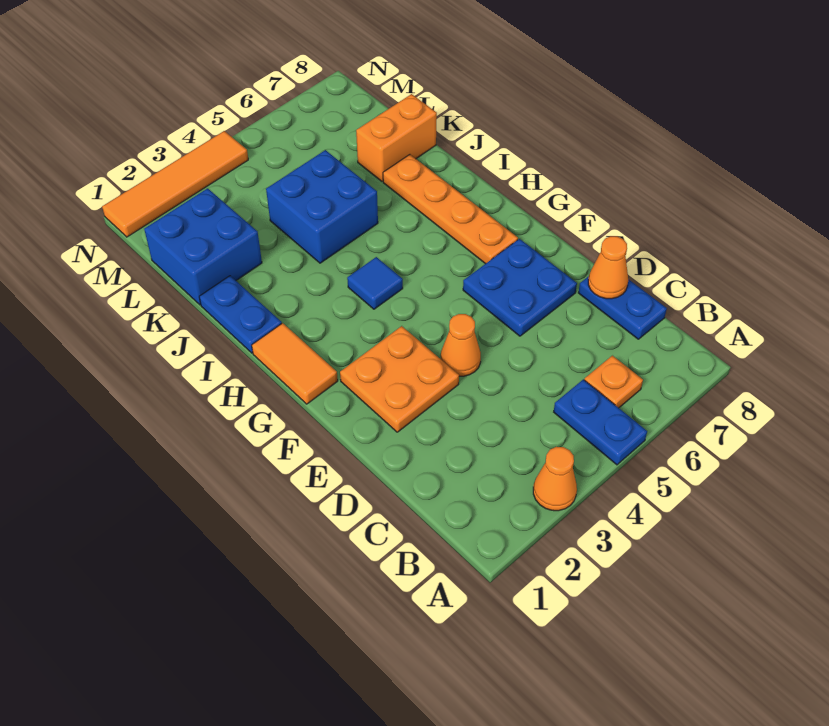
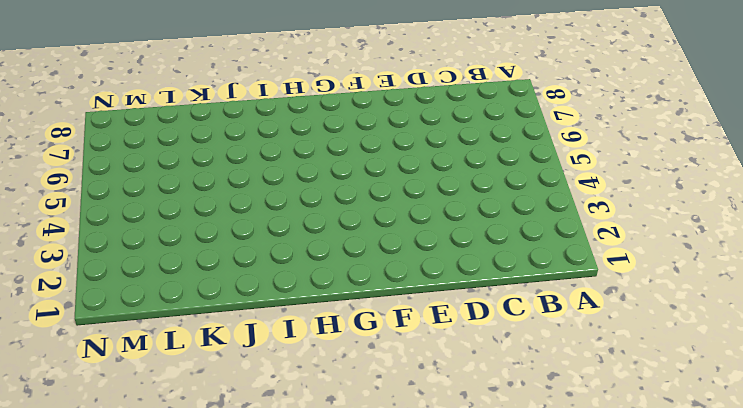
none -> orange 1x1 cone [533,447,577,511]
none -> blue 1x2 plate [554,379,647,465]
none -> orange 1x1 plate [584,356,643,408]

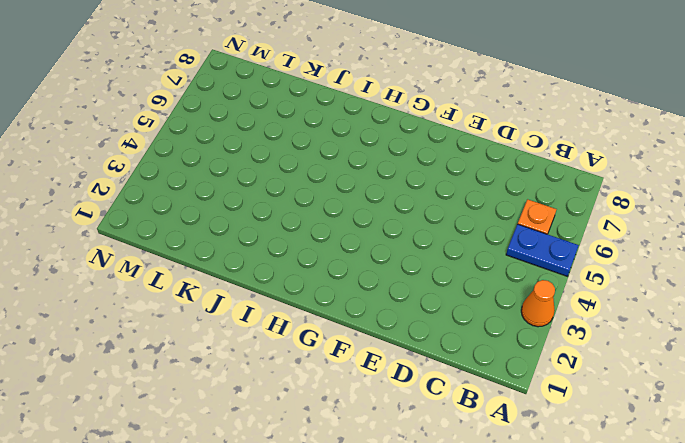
none -> blue 1x2 plate [578,276,667,339]
none -> orange 2x2 plate [340,326,459,432]
none -> orange 1x1 cone [441,314,481,376]

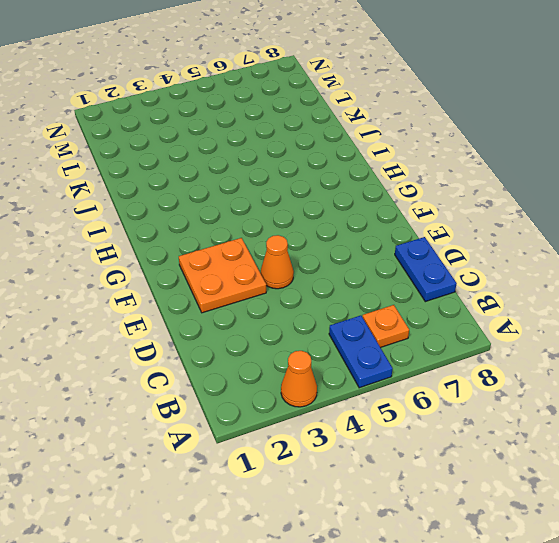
none -> blue 2x2 plate [463,239,577,336]
none -> orange 1x2 tile [252,323,338,404]
none -> orange 1x4 plate [383,155,518,264]

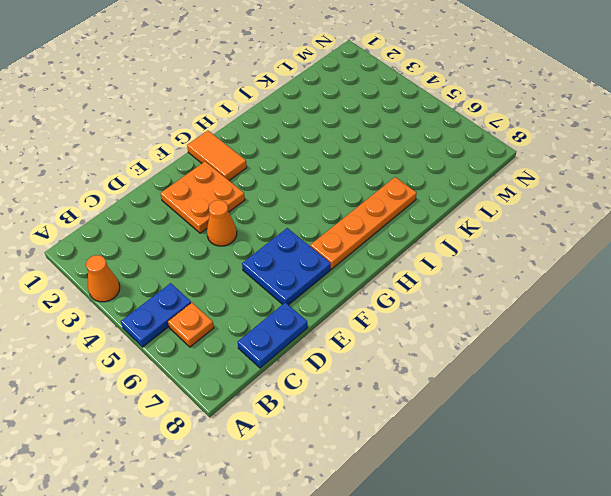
orange 1x2 tile [187,131,247,180] -> orange 1x2 tile turned to [252,323,338,404]
none -> blue 1x1 tile [347,257,403,309]
none -> blue 1x2 plate [199,276,282,353]
none -> blue 2x2 brick [266,150,378,263]

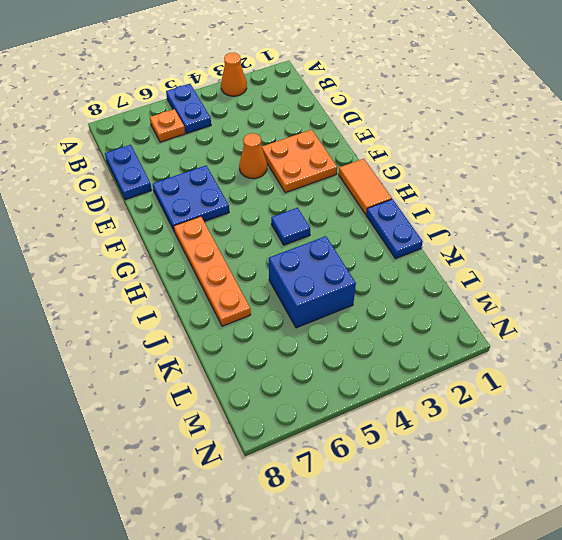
none -> blue 2x2 brick [144,188,262,305]
none -> orange 1x2 brick [356,94,437,181]
none -> orange 1x4 tile [102,131,248,237]

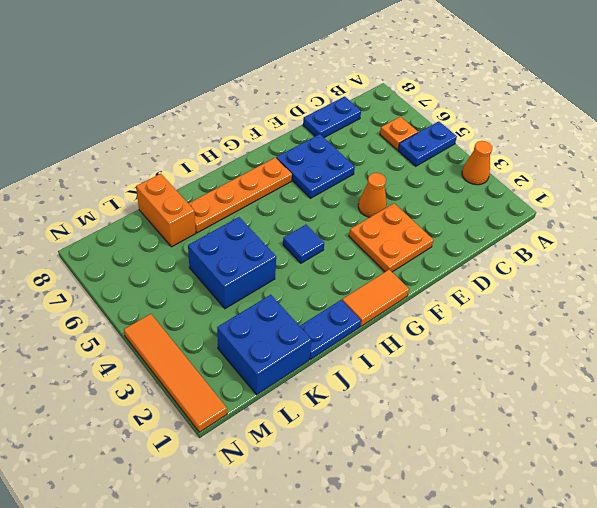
none -> orange 1x1 cone [588,236,628,299]

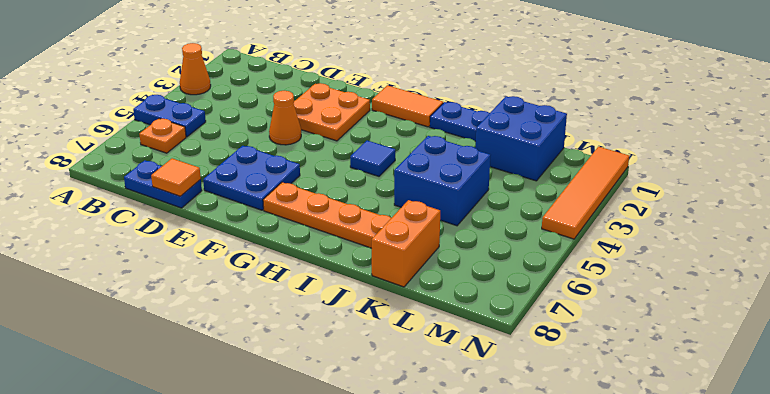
orange 1x1 tile [151,158,201,196] -> orange 1x1 cone [588,236,628,299]

